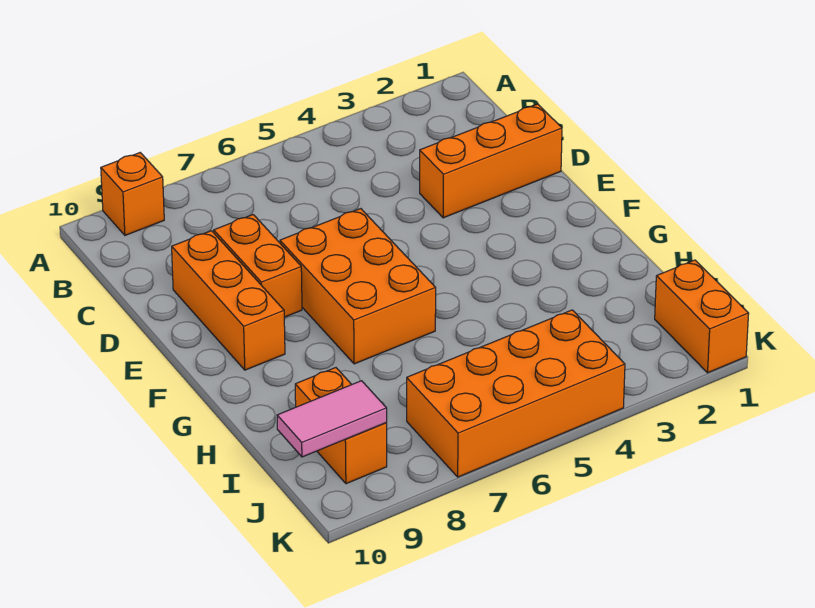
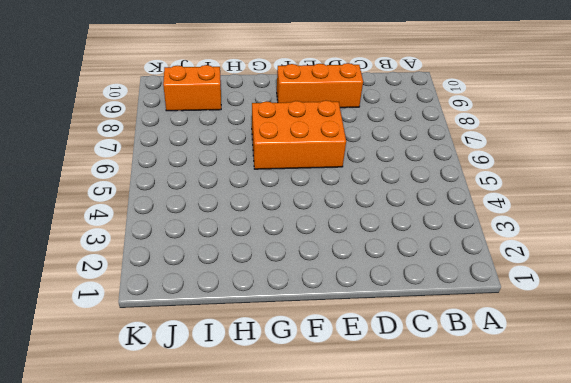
none -> orange 1x1 brick [101,153,164,235]
none -> orange 1x3 brick [420,104,562,218]

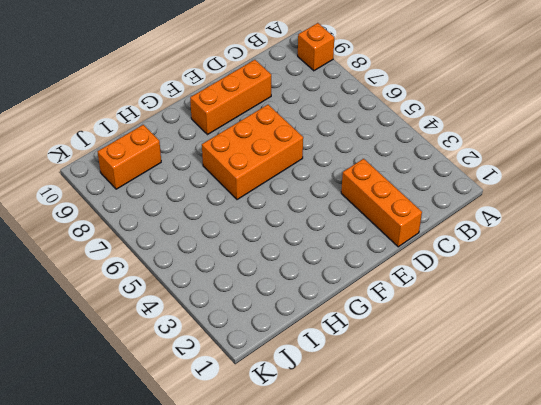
none -> orange 1x2 brick [214,215,302,317]
none -> orange 1x2 brick [655,260,749,373]

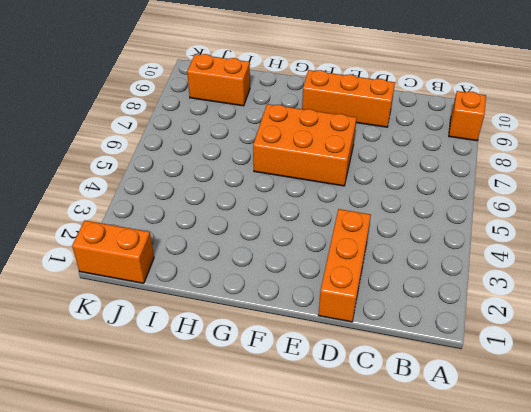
none -> orange 1x2 brick [214,215,302,317]
none -> orange 2x4 brick [407,310,625,477]

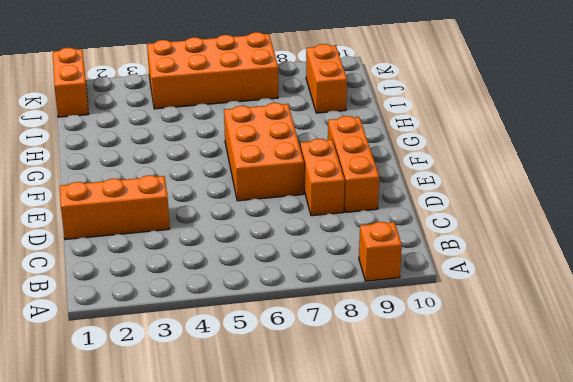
none -> pink 1x2 tile [277,381,387,457]

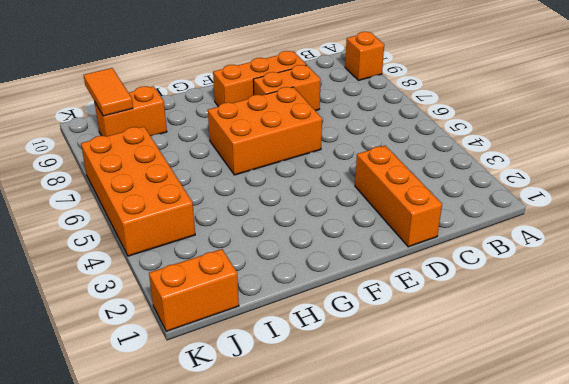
orange 1x2 tile [84,68,133,116] -> pink 1x2 tile [277,381,387,457]

